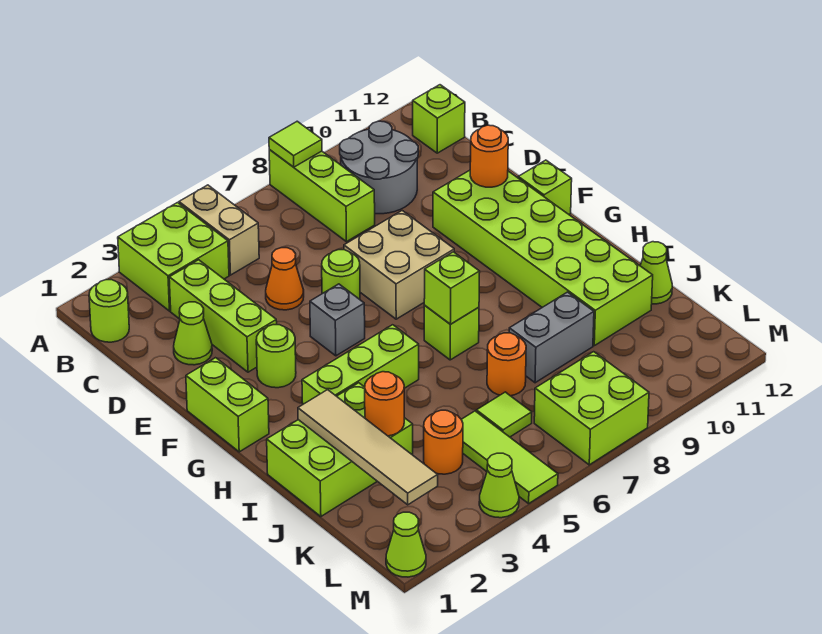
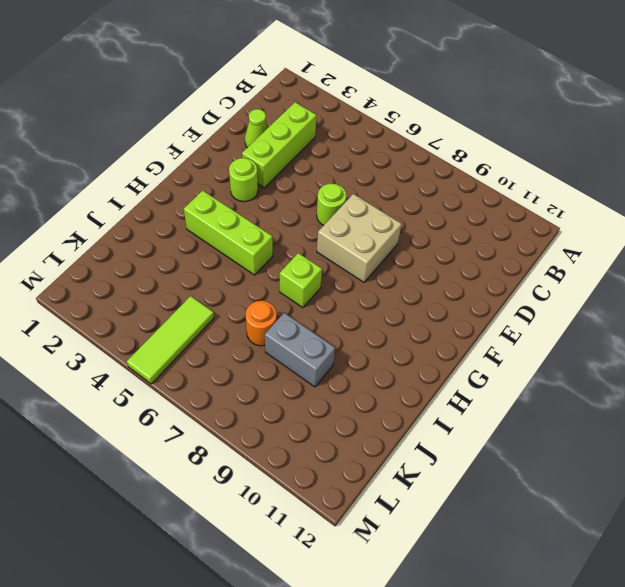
none -> lime 2x2 brick [118,203,229,311]
none -> tan 1x2 brick [179,185,259,275]
none -> lime 1x3 brick [269,150,375,242]
none -> lime 1x1 round brick [89,280,129,342]

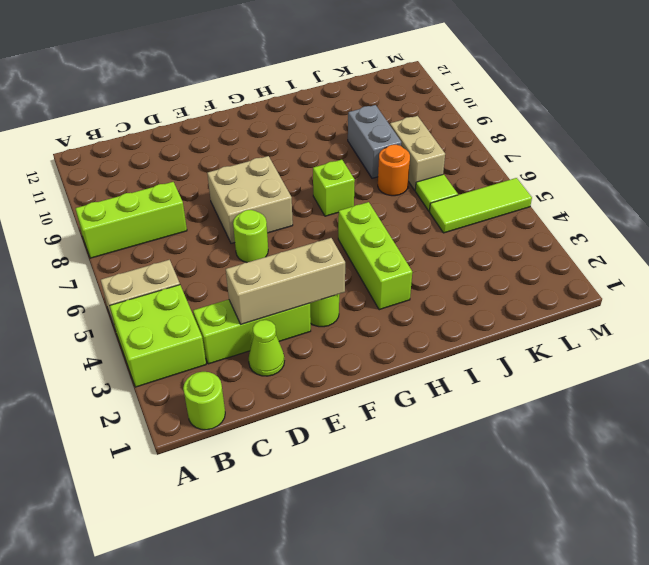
tan 1x3 brick [226,238,345,324] -> none
tan 1x2 brick [390,116,445,190] -> none
none -> grey 2x2 round brick [340,121,418,214]
none -> lime 1x1 brick [413,85,465,153]
none -> orange 1x1 cone [266,248,304,310]
none -> lime 2x6 brick [433,170,653,346]

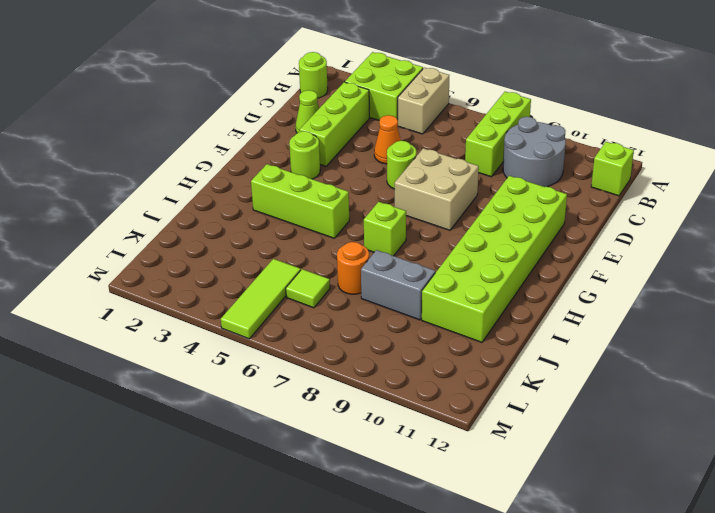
none -> lime 1x2 brick [186,358,269,452]
none -> grey 1x1 brick [310,284,365,356]
none -> lime 1x1 brick [518,160,572,214]
none -> lime 2x3 brick [267,383,413,517]

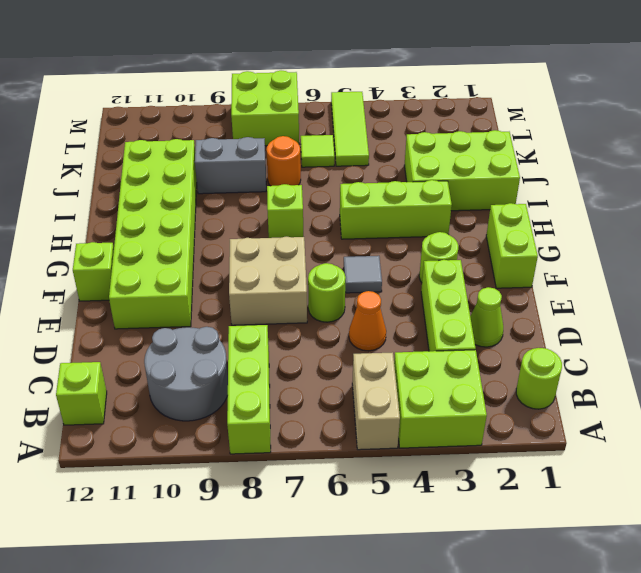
grey 1x1 tile [344,256,382,293] -> grey 1x1 brick [310,284,365,356]
none -> lime 1x1 cone [640,242,672,304]
none -> orange 1x1 round brick [424,410,463,474]
none -> lime 1x1 cone [386,512,426,577]
none -> lime 1x1 cone [479,453,519,518]

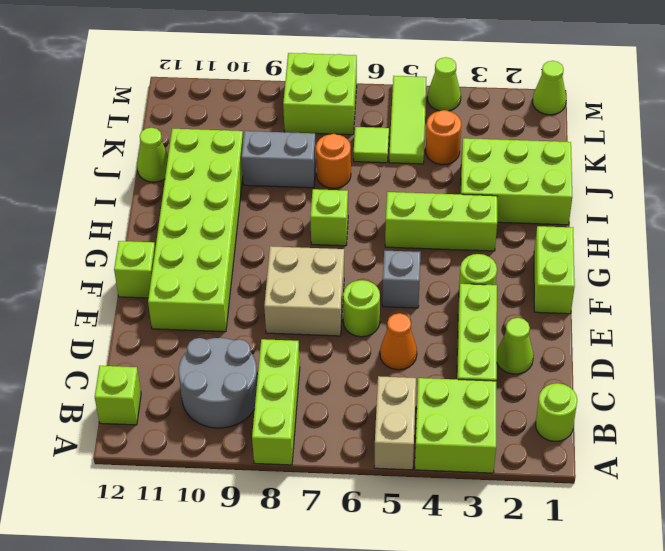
none -> lime 1x1 tile [269,121,322,167]
none -> orange 1x1 round brick [470,125,508,187]
none -> lime 1x1 brick [424,252,480,324]
none -> tan 1x4 tile [298,390,438,505]

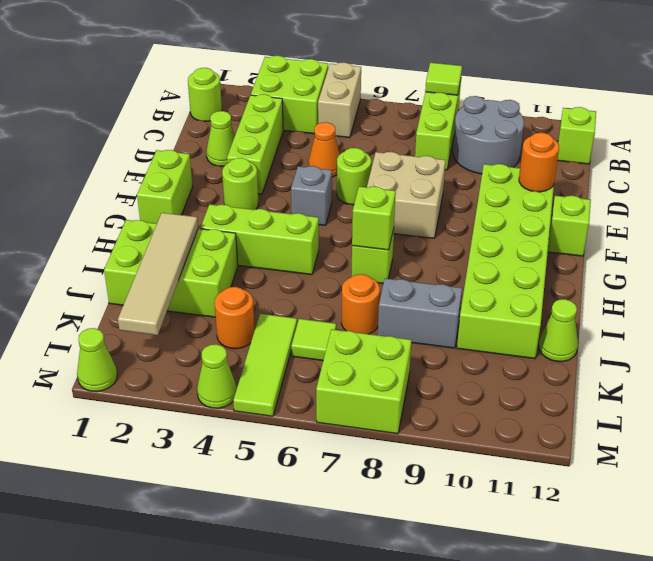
none -> orange 1x1 round brick [365,372,404,436]

